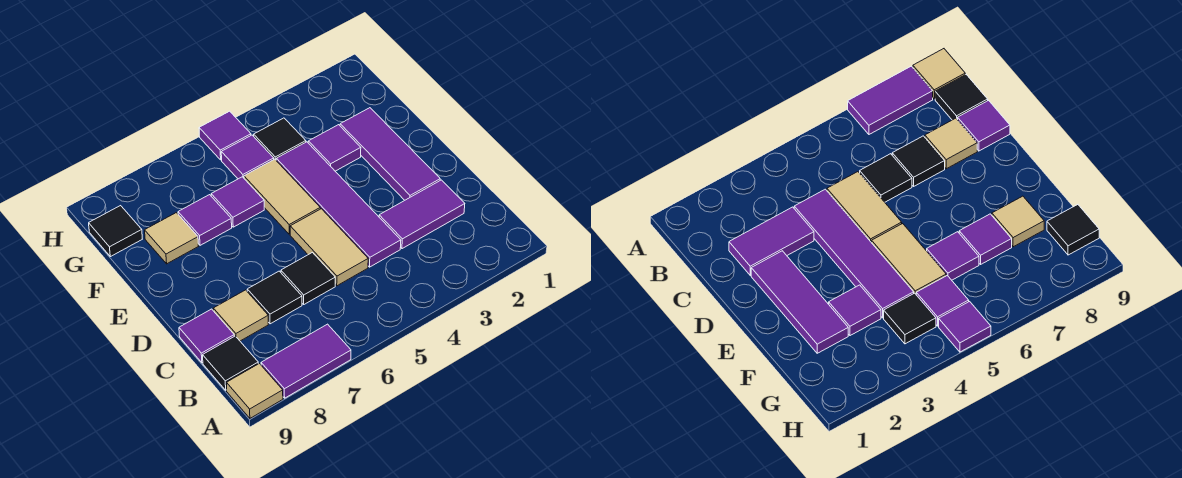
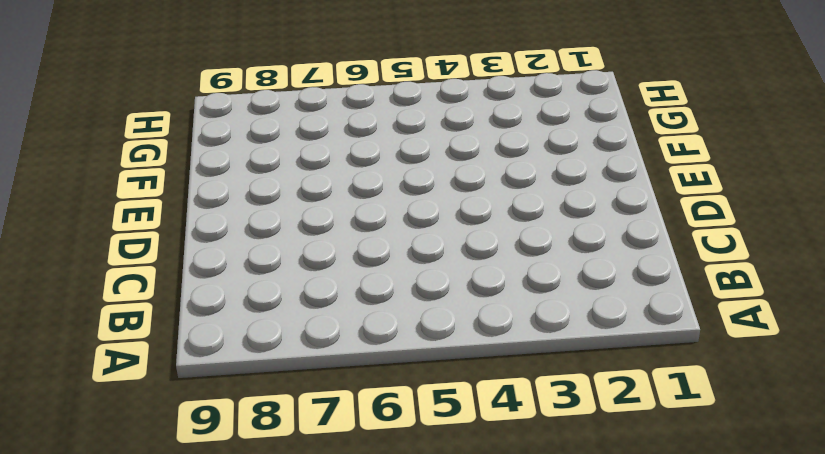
none -> purple 1x2 tile [261,324,351,398]
none -> tan 1x1 tile [227,364,283,418]
none -> black 1x1 tile [203,336,258,390]

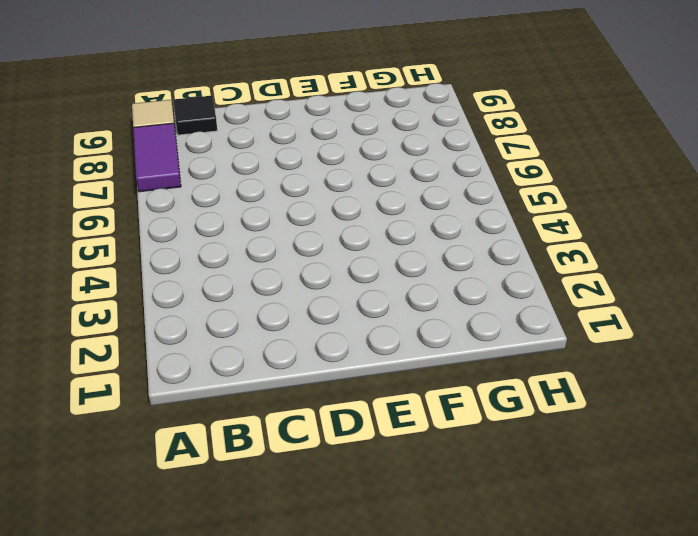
none -> purple 1x2 tile [379,180,465,249]
none -> purple 1x4 tile [276,142,401,267]
none -> tan 1x2 tile [290,209,368,286]

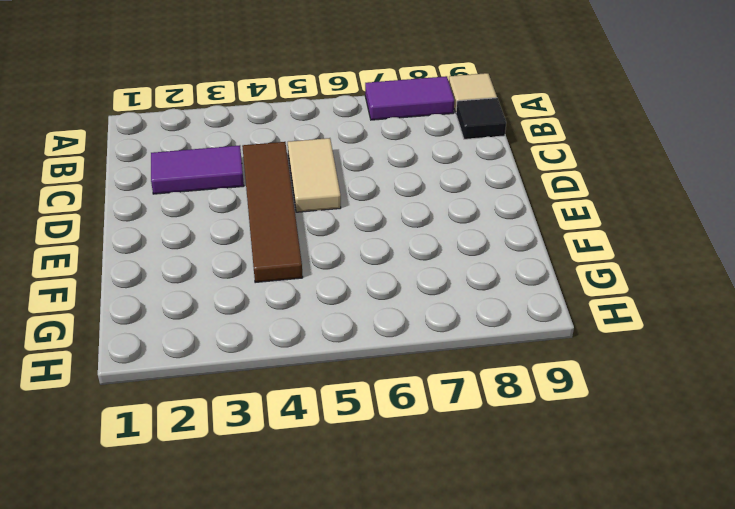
brown 1x4 tile [242,142,303,283] -> purple 1x4 tile [276,142,401,267]
none -> black 1x1 tile [281,253,335,304]
none -> black 1x1 tile [247,271,302,324]
none -> tan 1x1 tile [213,290,268,341]

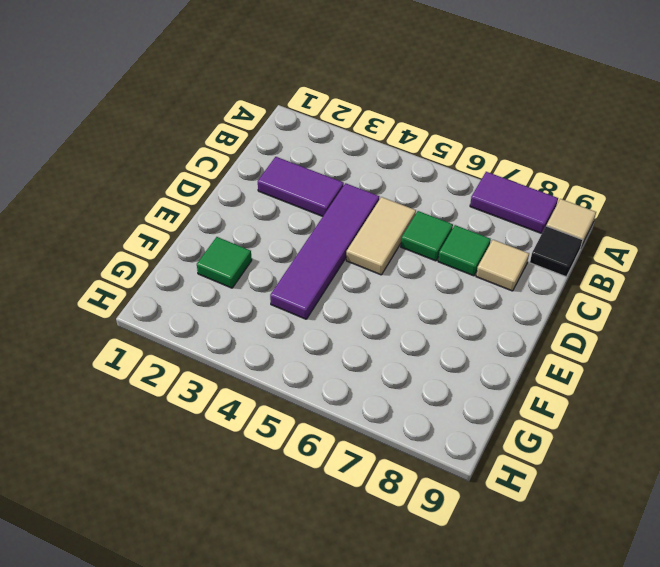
green 1x1 tile [401,211,453,261] -> black 1x1 tile [281,253,335,304]
green 1x1 tile [438,225,491,276] -> black 1x1 tile [247,271,302,324]
green 1x1 tile [197,237,252,288] -> purple 1x3 tile [340,108,440,200]
none -> purple 1x1 tile [179,309,234,363]
none -> tan 1x2 tile [244,159,320,234]
none -> purple 1x1 tile [308,125,361,171]

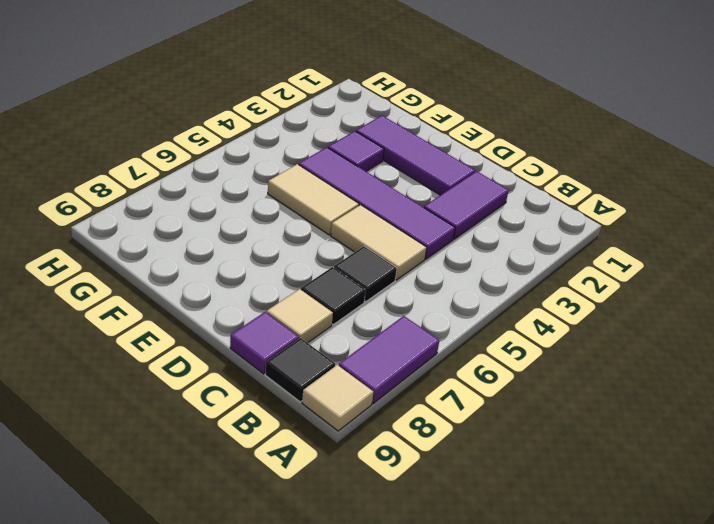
none -> purple 1x1 tile [211,177,264,227]
none -> purple 1x1 tile [178,195,232,245]
none -> tan 1x1 tile [145,213,198,264]

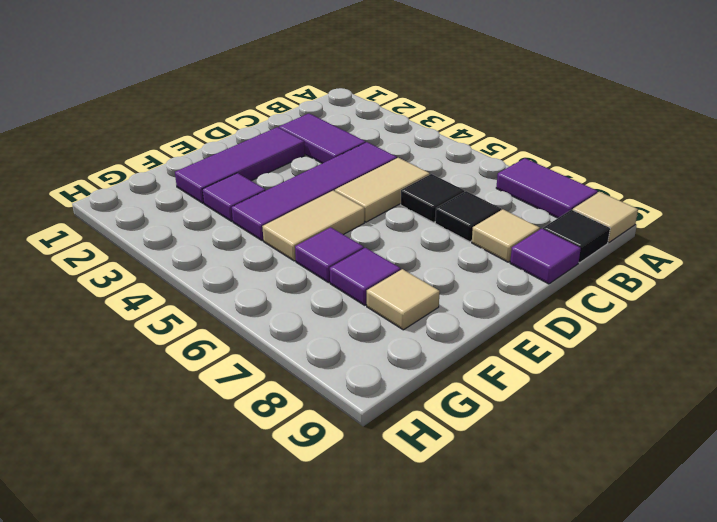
none -> black 1x1 tile [254,118,306,160]
none -> purple 1x1 tile [221,135,274,179]
none -> black 1x1 tile [89,206,142,257]

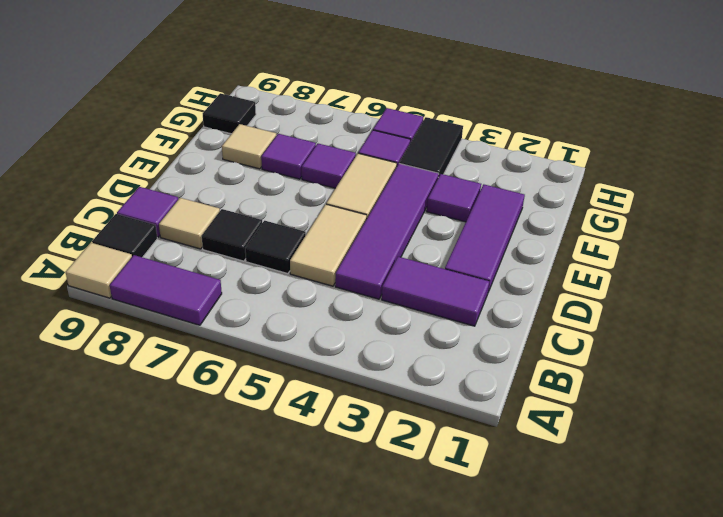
black 1x2 tile [399,117,463,178] -> black 1x1 tile [254,118,306,160]

